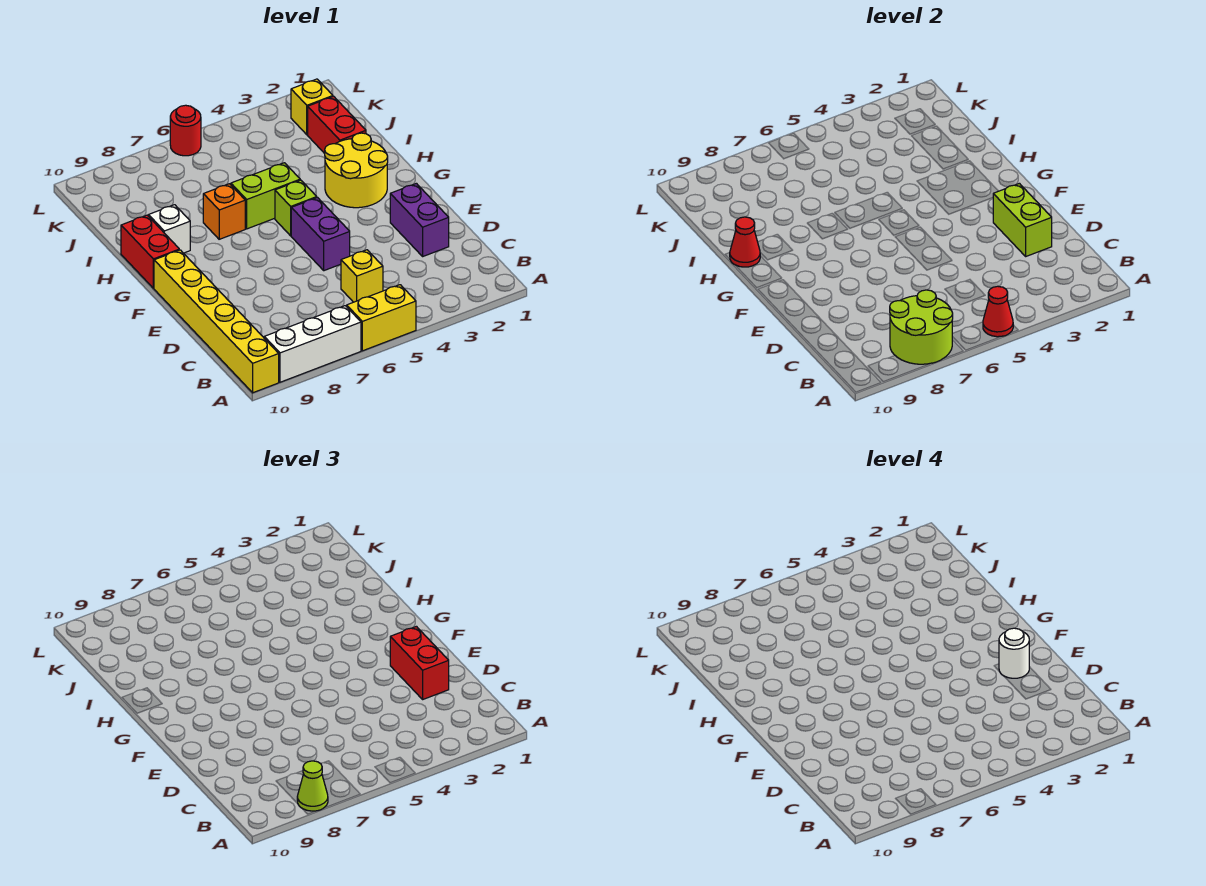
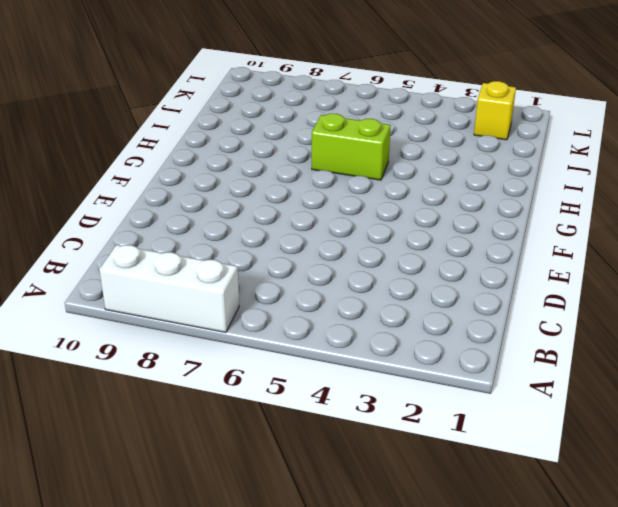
none -> yellow 1x2 brick [347,285,416,351]
none -> yellow 1x6 brick [154,250,279,393]
none -> yellow 1x1 brick [341,250,383,302]

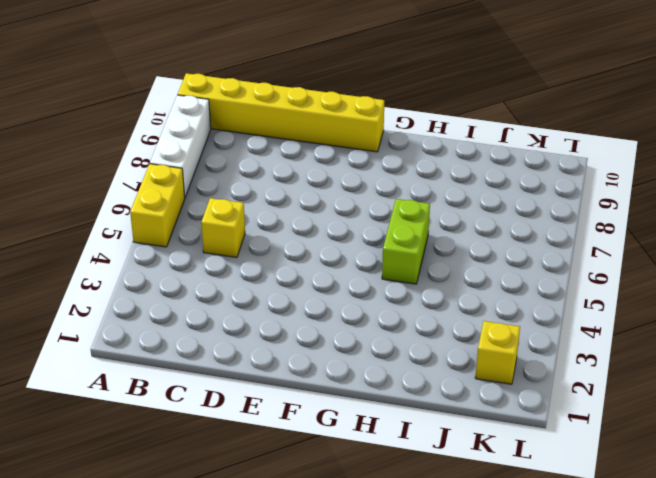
none -> purple 1x2 brick [390,183,449,256]
none -> purple 1x2 brick [291,198,350,271]
none -> yellow 2x2 round brick [325,133,388,208]

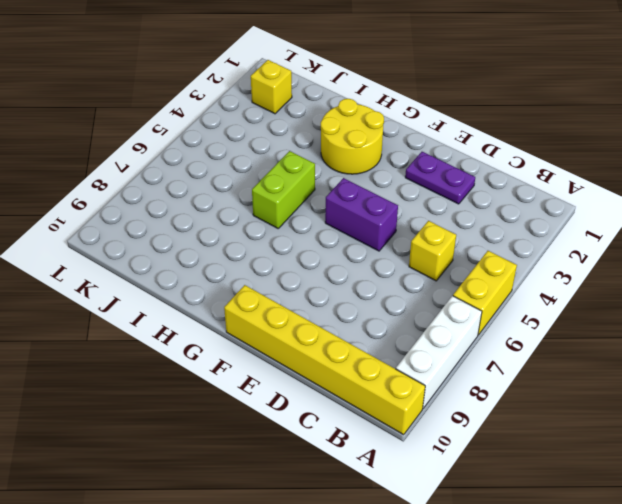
purple 1x2 plate [405,152,475,204] -> purple 1x2 brick [390,183,449,256]
none -> lime 1x1 brick [275,180,317,236]
none -> red 1x2 brick [121,215,179,288]
none -> orange 1x1 brick [203,184,245,239]

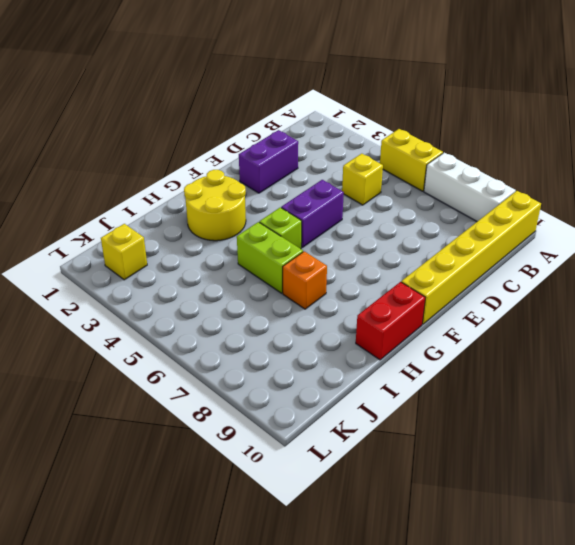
none -> white 1x1 brick [149,205,190,253]
none -> red 1x2 brick [308,96,366,154]
none -> red 1x1 round brick [170,105,201,156]

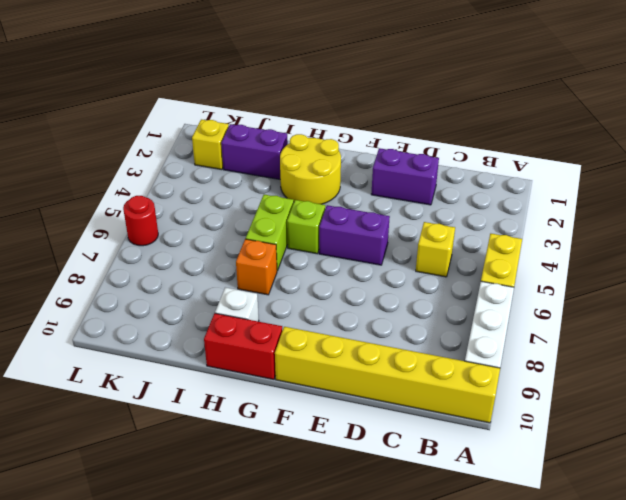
purple 1x2 brick [221,124,288,179] -> red 1x2 brick [308,96,366,154]
none -> red 1x1 cone [983,286,1013,337]
none -> lime 2x2 round brick [890,290,953,364]
none -> lime 1x2 brick [993,183,1052,256]

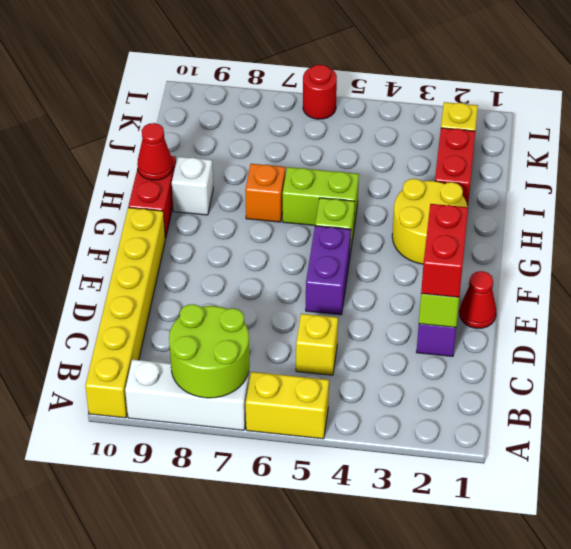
red 1x1 cone [460,271,496,328] -> red 1x1 cone moved to [983,286,1013,337]
none -> lime 1x1 cone [297,761,328,811]
none -> white 1x1 round brick [999,628,1029,678]

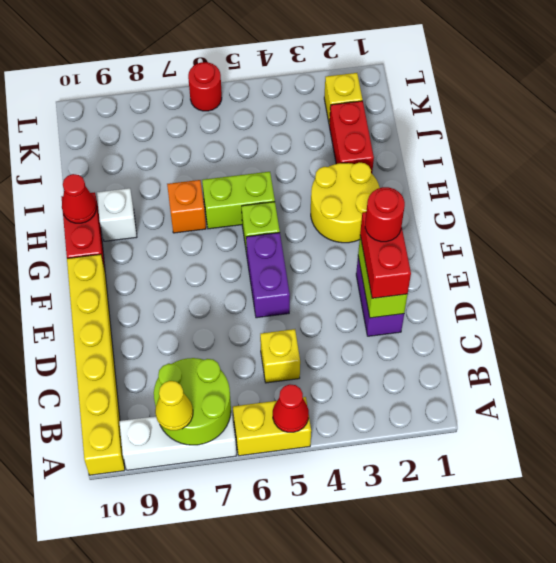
yellow 1x1 cone [155,381,193,430] -> lime 1x1 cone [297,761,328,811]
red 1x1 round brick [365,187,405,242] -> white 1x1 round brick [999,628,1029,678]

